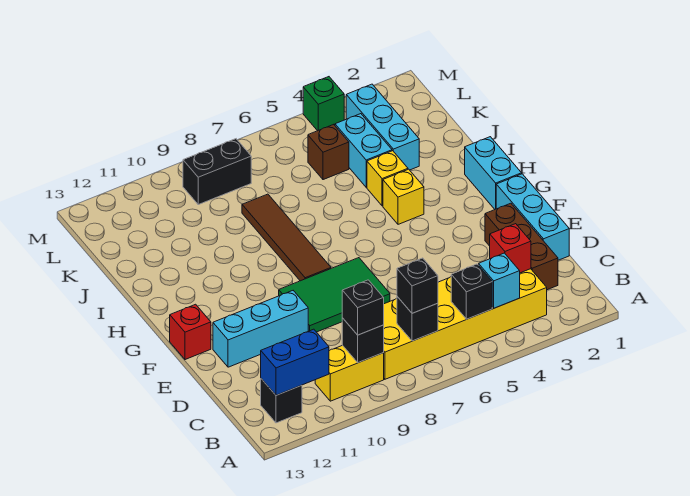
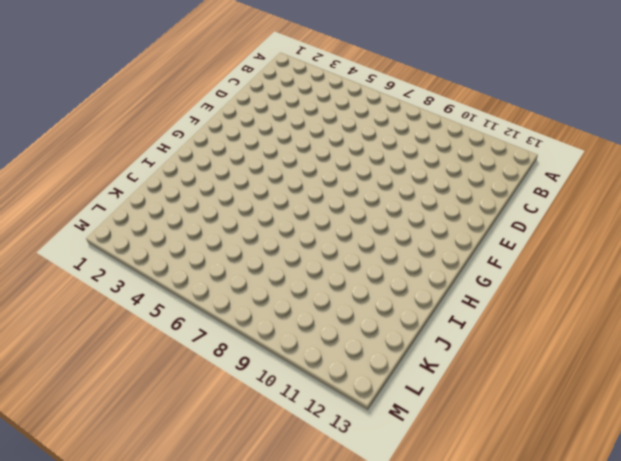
none -> yellow 2x6 brick [384,269,547,379]
none -> yellow 1x2 brick [315,345,384,401]
none -> black 1x1 brick [261,379,302,423]

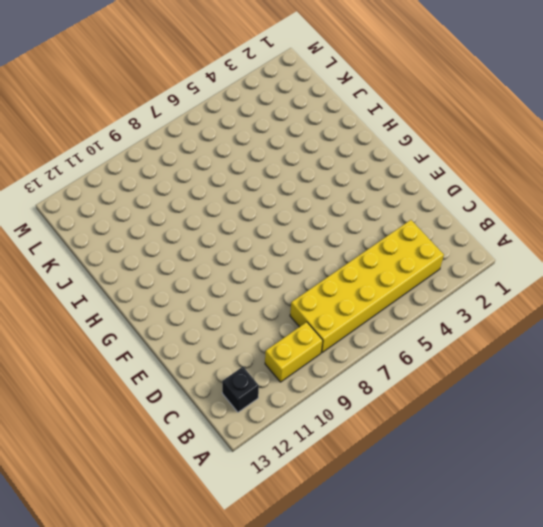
none -> brown 1x3 brick [485,203,558,290]
none -> cyan 1x3 brick [496,174,569,260]
none -> green 2x3 tile [279,258,390,332]

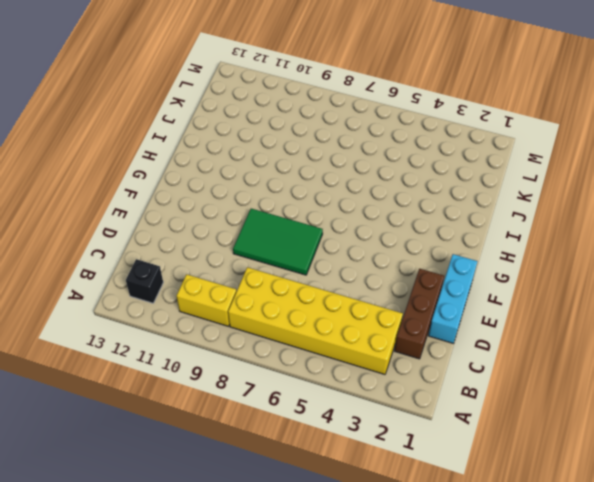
none -> cyan 1x3 brick [213,291,308,367]
none -> red 1x1 brick [170,304,211,360]
none -> cyan 1x2 brick [465,137,522,209]

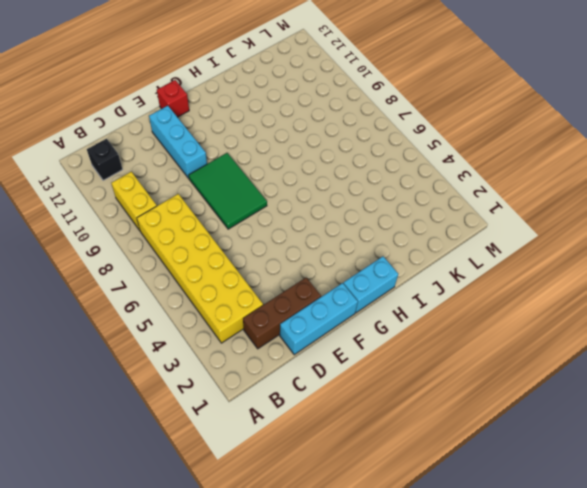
none -> brown 1x4 tile [242,194,331,281]
none -> yellow 1x1 brick [383,169,424,224]
none -> yellow 1x1 brick [367,151,408,206]

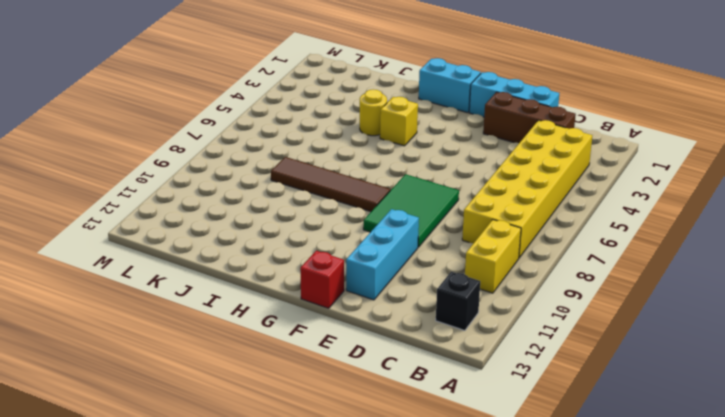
yellow 1x1 round brick [360,89,387,136] -> yellow 1x1 brick [367,151,408,206]
none -> cyan 1x3 brick [346,84,419,170]
none -> cyan 1x2 brick [335,114,392,187]
none -> brown 1x1 brick [308,124,349,180]

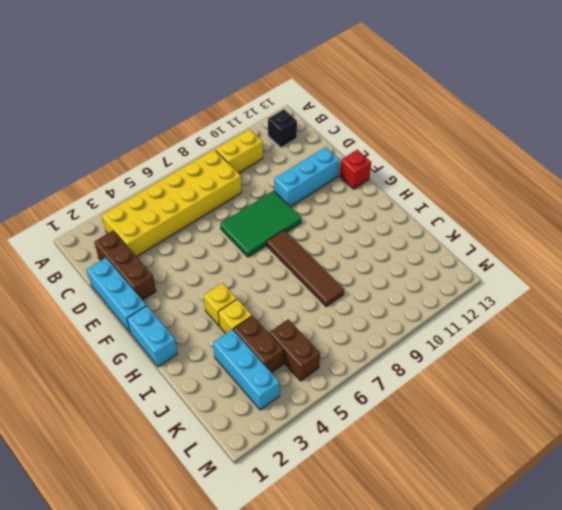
brown 1x2 brick [234,316,284,373] -> cyan 1x2 brick [335,114,392,187]
brown 1x2 brick [269,319,320,381] -> brown 1x1 brick [308,124,349,180]
none -> black 1x2 brick [183,139,251,205]
none -> green 1x1 brick [303,77,344,131]
none -> cyan 1x1 brick [479,253,520,308]

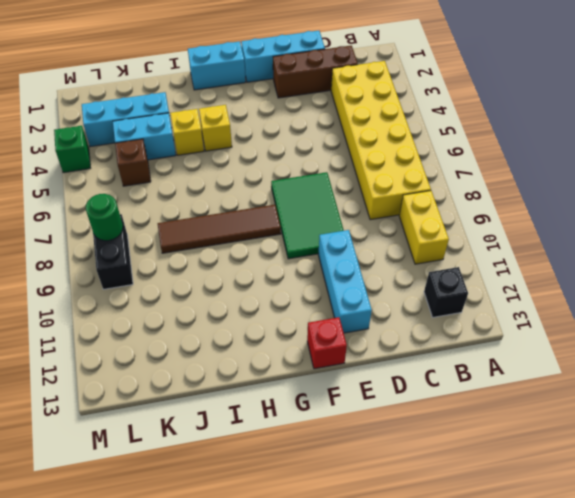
green 1x1 round brick [86,194,123,241] -> none
none -> cyan 1x1 brick [479,253,520,308]
none -> black 1x1 brick [451,264,492,319]
none -> black 1x1 brick [397,297,438,341]

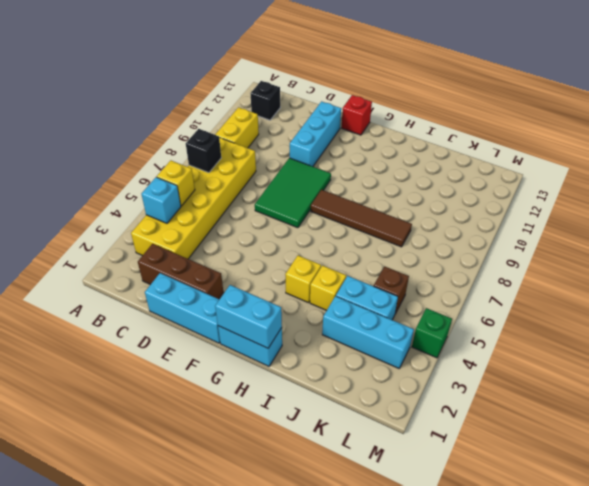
yellow 1x1 brick [157,161,195,206] -> black 1x1 brick [451,264,492,319]
cyan 1x2 brick [215,285,282,348] -> none
none -> black 1x2 brick [183,139,251,205]
none -> black 1x1 brick [342,318,384,363]
none -> blue 1x2 brick [261,329,329,395]

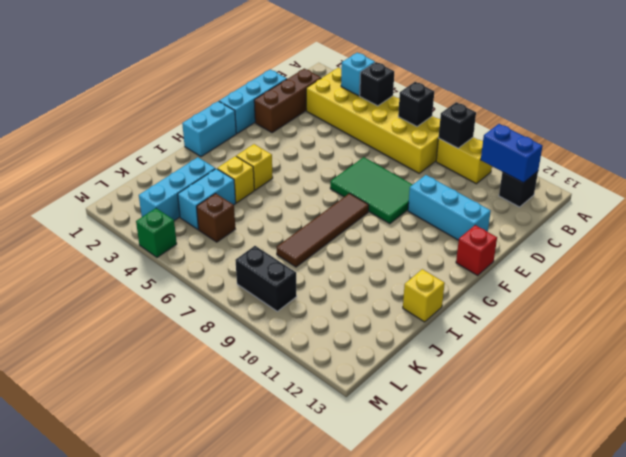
yellow 1x1 brick [403,269,445,322] -> none
none -> red 1x1 brick [490,224,531,273]
none -> black 1x1 brick [397,258,438,313]
none -> black 1x1 brick [342,280,384,335]

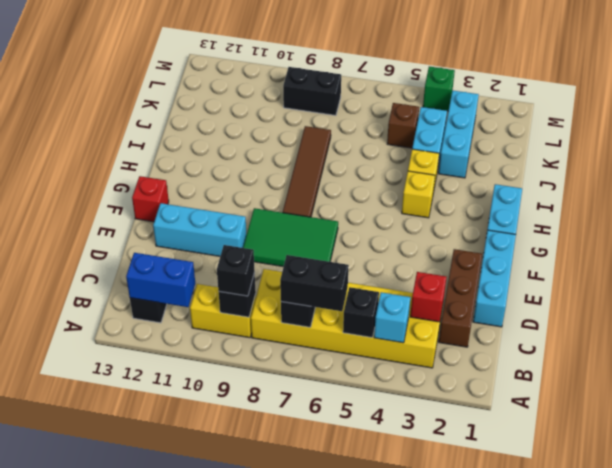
black 1x2 brick [280,255,349,311] -> black 1x1 brick [397,258,438,313]

